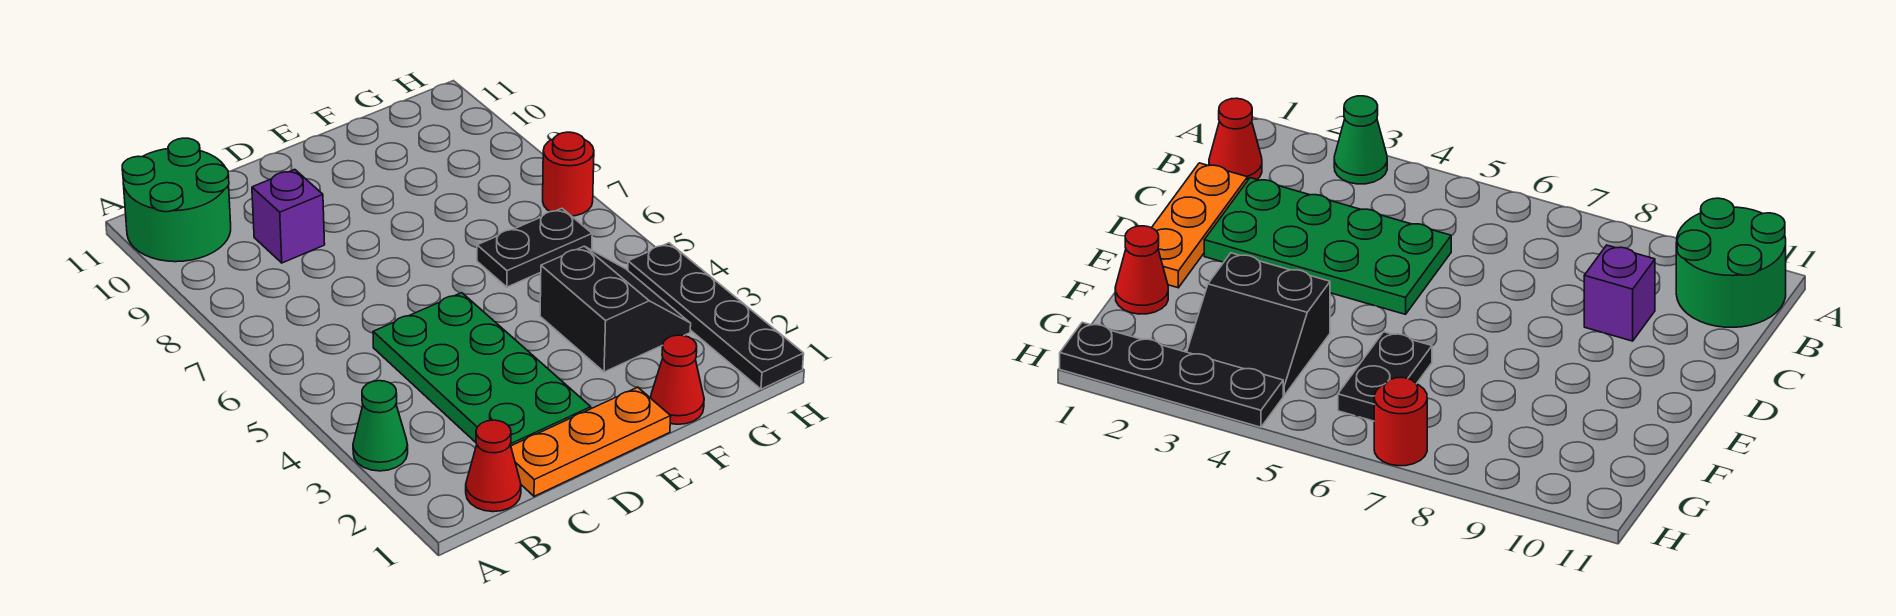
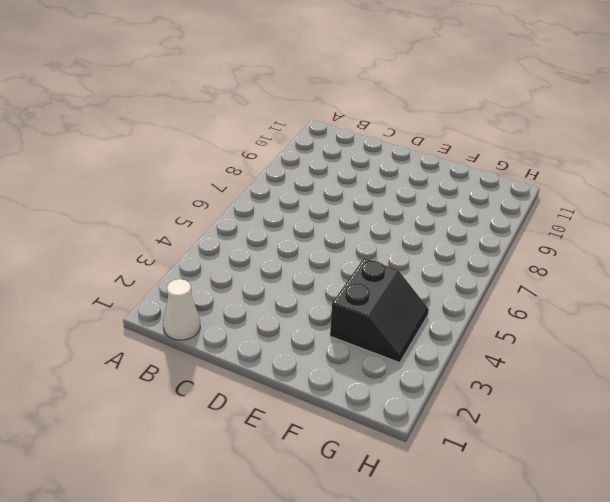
white 1x1 cone [163,279,200,340] -> red 1x1 cone [466,420,521,512]
none -> green 1x1 cone [353,381,408,471]
none -> green 2x2 round brick [122,138,231,262]

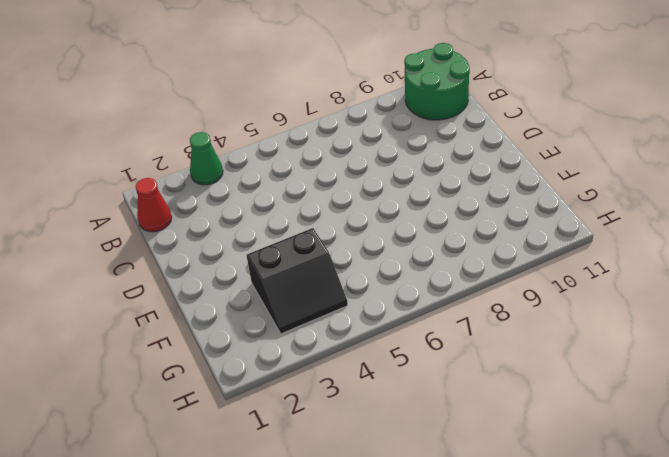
none -> orange 1x3 plate [511,387,671,496]
none -> green 2x4 plate [373,293,591,446]

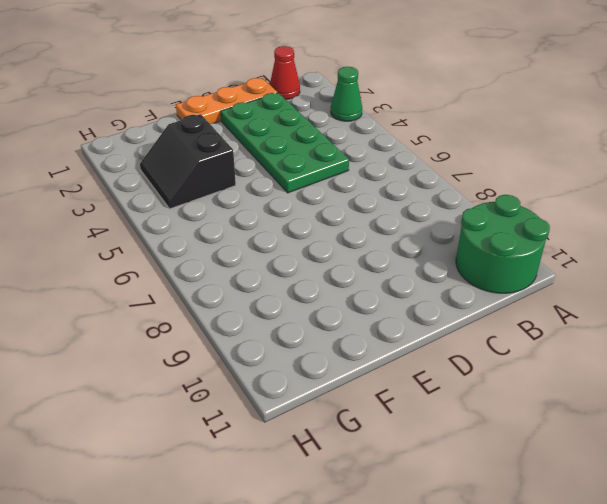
none -> purple 1x1 brick [252,169,325,263]
none -> red 1x1 cone [651,335,704,424]

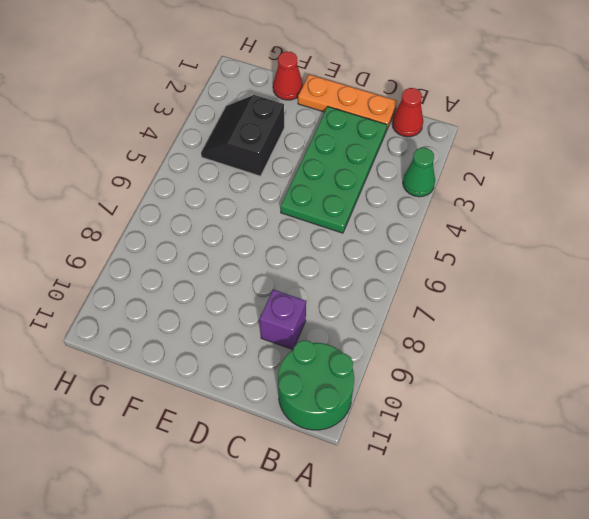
none -> black 1x2 plate [477,208,592,287]
none -> black 1x4 plate [628,243,804,389]

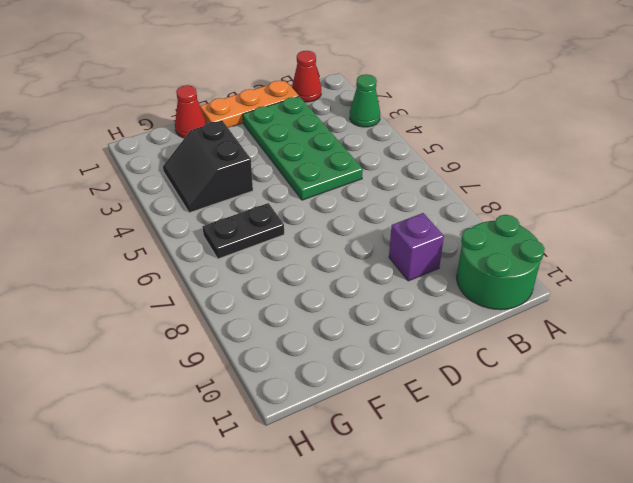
none -> black 1x4 plate [628,243,804,389]
none -> red 1x1 round brick [543,132,594,216]

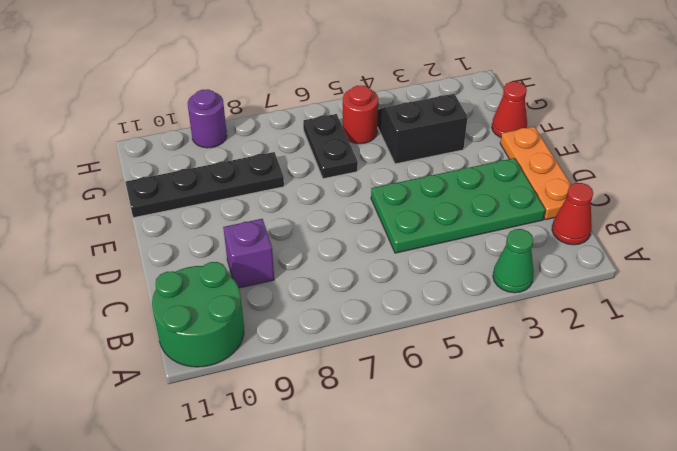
black 1x4 plate [125,152,284,218] -> black 1x4 plate moved to [628,243,804,389]
red 1x1 round brick [343,86,378,144] -> red 1x1 round brick moved to [543,132,594,216]
purple 1x1 round brick [188,89,227,148] -> none

